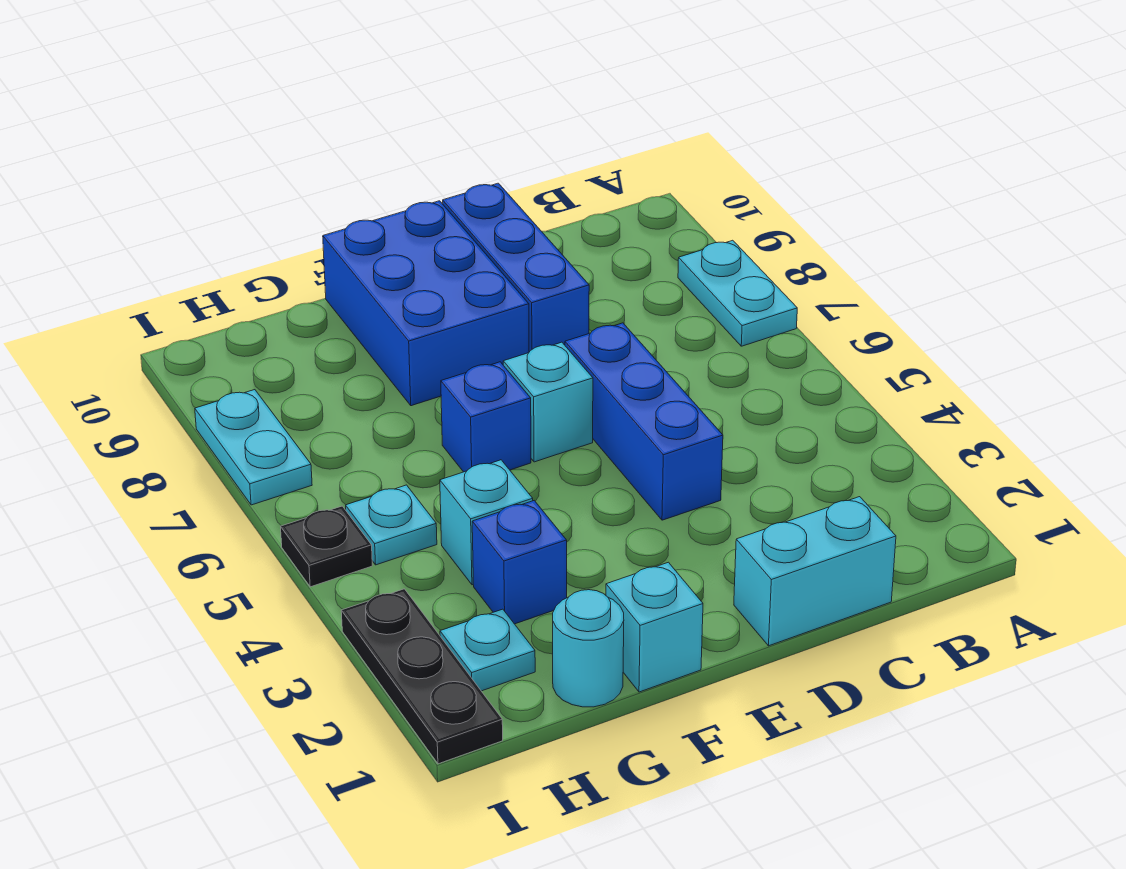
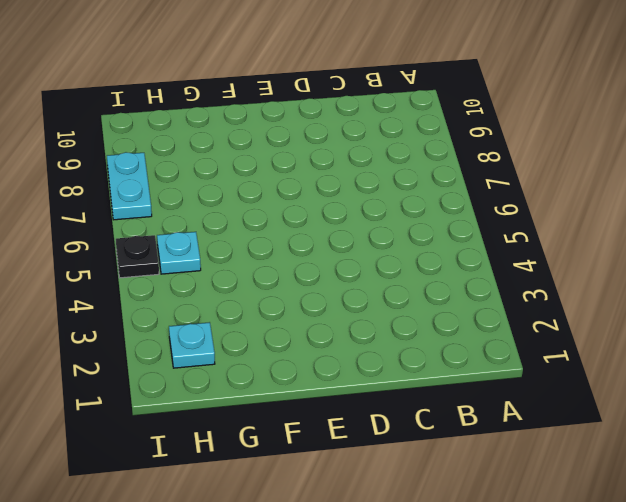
none -> cyan 1x2 plate [678,240,797,346]
none -> cyan 1x2 brick [734,497,896,646]
none -> blue 1x3 brick [565,323,723,520]

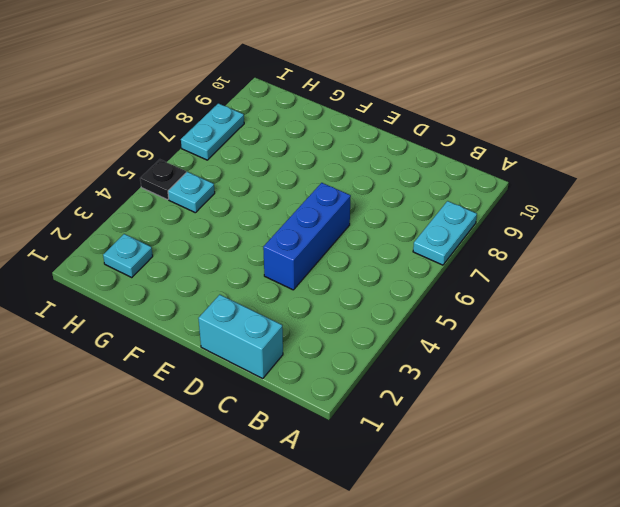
none -> blue 1x3 brick [443,183,589,352]
none -> cyan 1x1 brick [503,342,593,462]
none -> blue 2x3 brick [323,201,529,406]

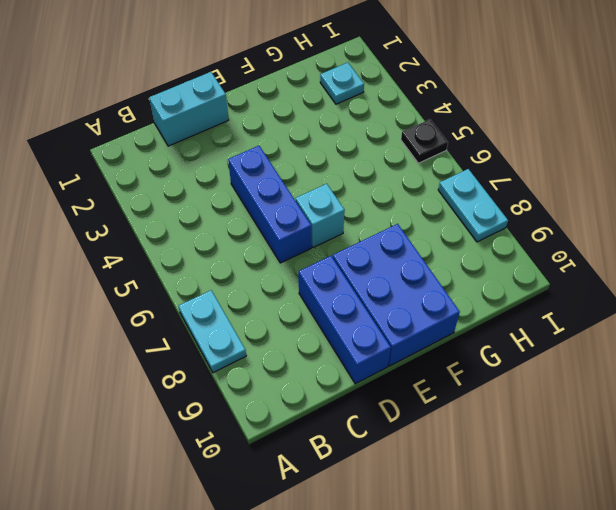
none -> cyan 1x1 brick [606,562,703,692]
none -> blue 1x1 brick [441,362,531,472]
none -> cyan 1x1 round brick [553,590,624,707]

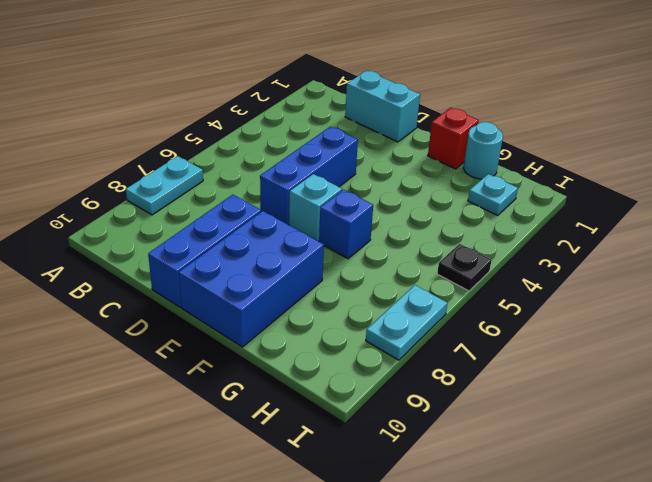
red 1x1 brick [428,108,479,169] -> cyan 1x1 brick [606,562,703,692]
none -> blue 1x1 brick [472,501,567,624]
none -> cyan 1x1 brick [440,460,533,585]
none -> cyan 1x1 plate [346,485,437,565]

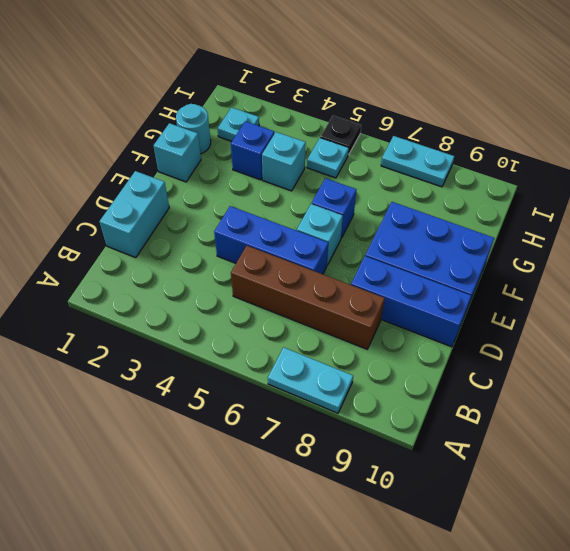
brown 1x4 brick [231,246,385,349] -> none
none -> black 1x3 plate [341,589,503,764]

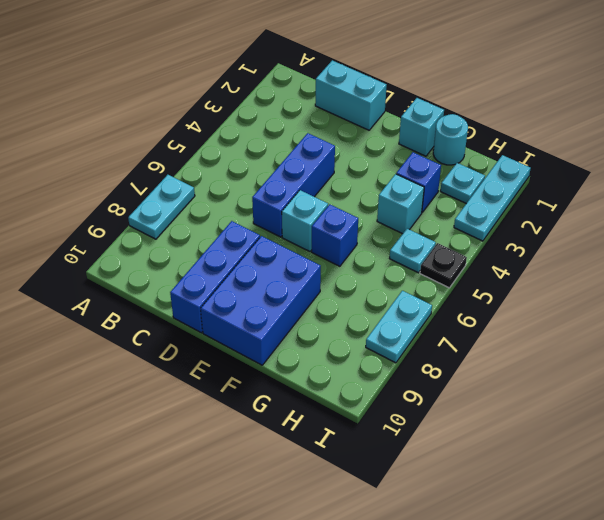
cyan 1x3 plate [454,155,531,241] -> black 1x3 plate [341,589,503,764]

